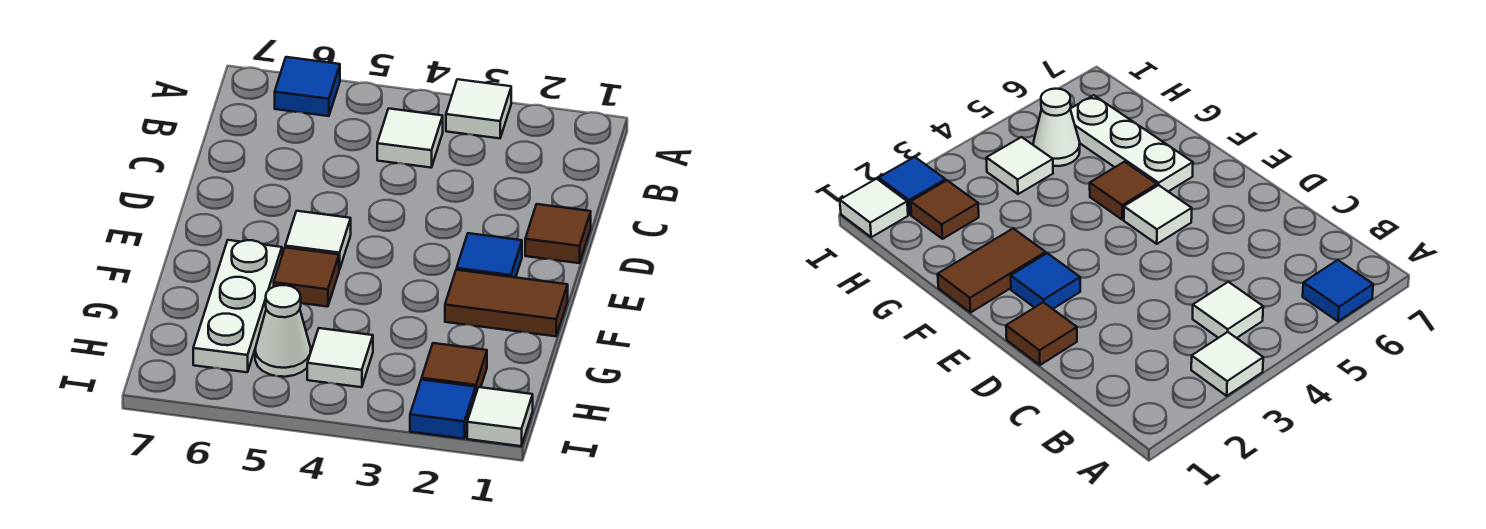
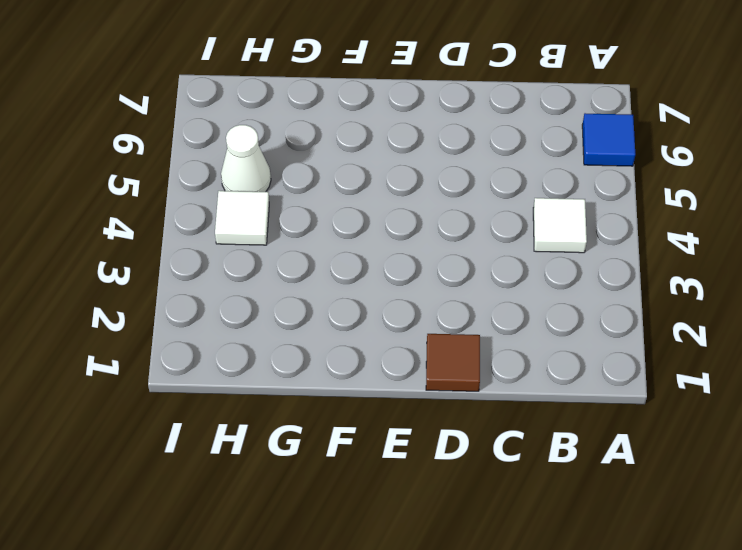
none -> white 1x1 tile [446,79,511,138]
none -> blue 1x1 tile [457,233,522,277]
none -> white 1x1 tile [285,211,351,270]

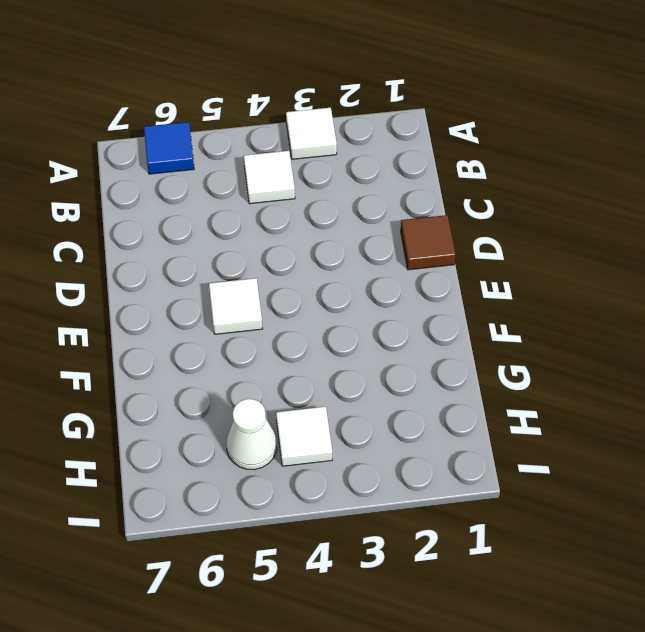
none -> blue 1x1 tile [457,233,522,277]
none -> brown 1x2 tile [445,270,568,336]
none -> brown 1x1 tile [274,247,339,307]

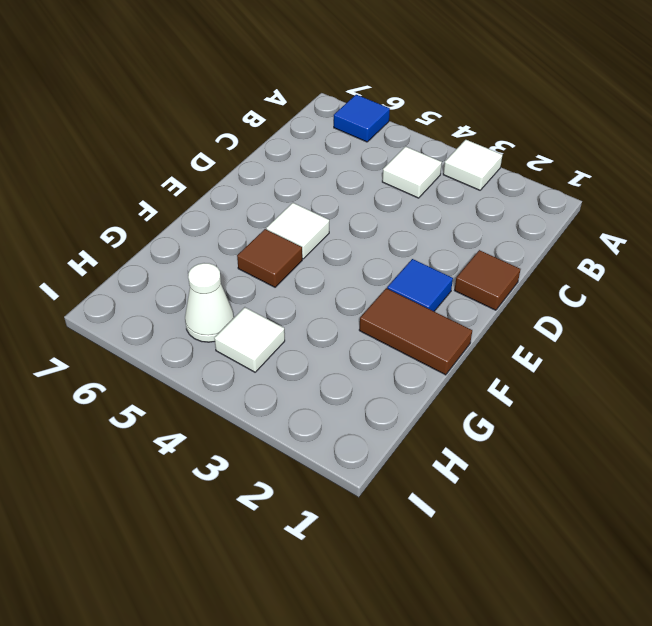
none -> white 1x3 plate [193,240,282,372]
none -> brown 1x1 tile [422,343,487,393]
none -> white 1x1 tile [467,387,533,446]

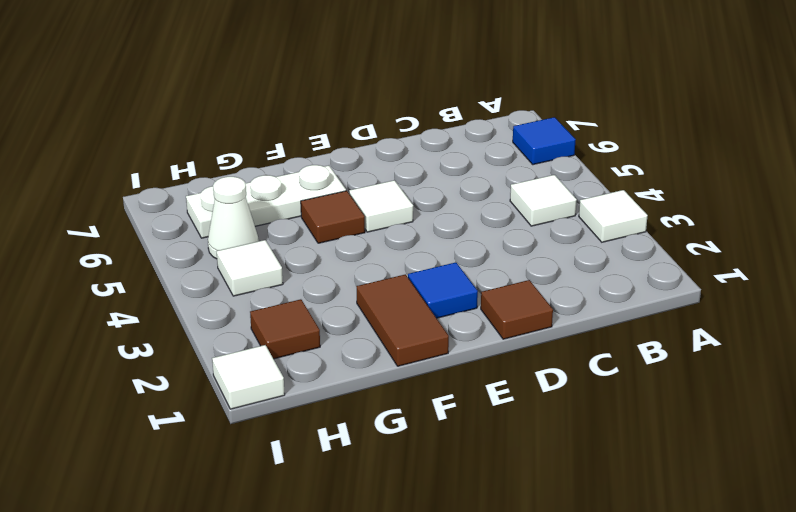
none -> blue 1x1 tile [410,380,476,439]

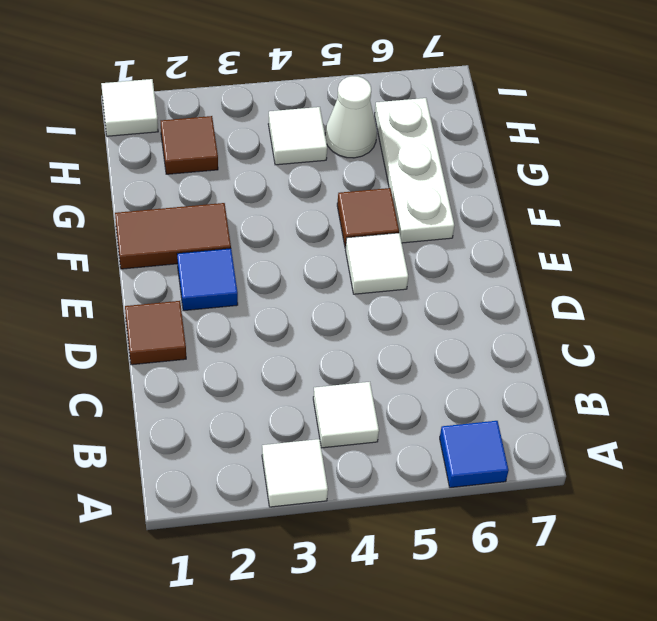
none -> blue 1x1 tile [410,380,476,439]

